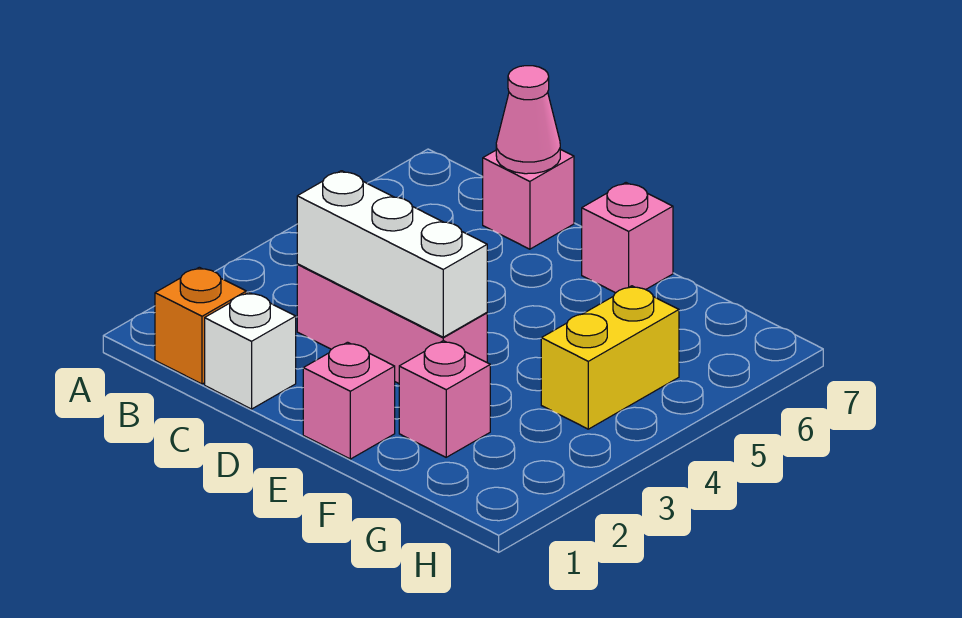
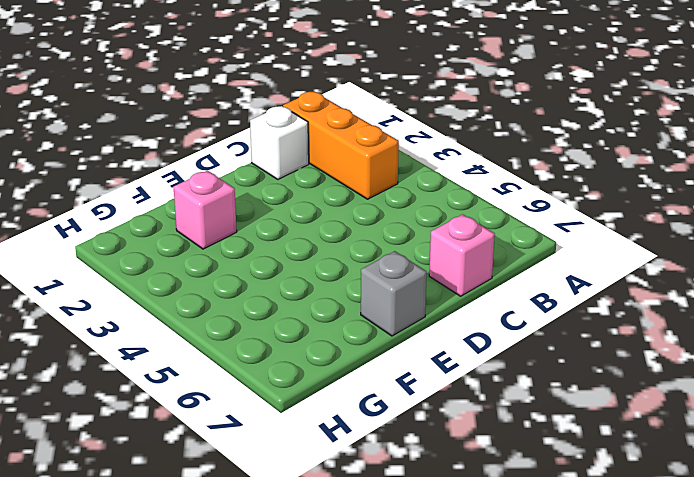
orange 1x3 brick [283,91,399,199] -> orange 1x1 brick [155,267,246,384]
grey 1x1 brick [361,251,427,336] -> pink 1x1 brick [582,183,673,293]
none -> pink 1x3 brick [297,264,487,383]
none -> pink 1x1 brick [303,342,395,459]

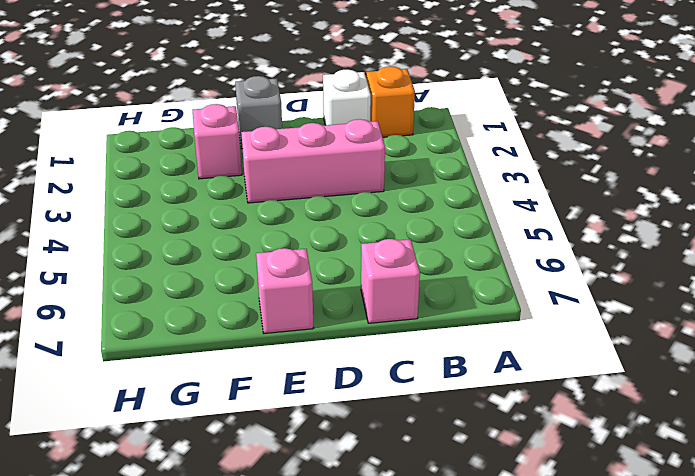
grey 1x1 brick [235,76,282,149] -> pink 1x1 brick [303,342,395,459]
none -> yellow 1x2 brick [541,286,679,429]
none -> white 1x3 brick [297,171,487,337]

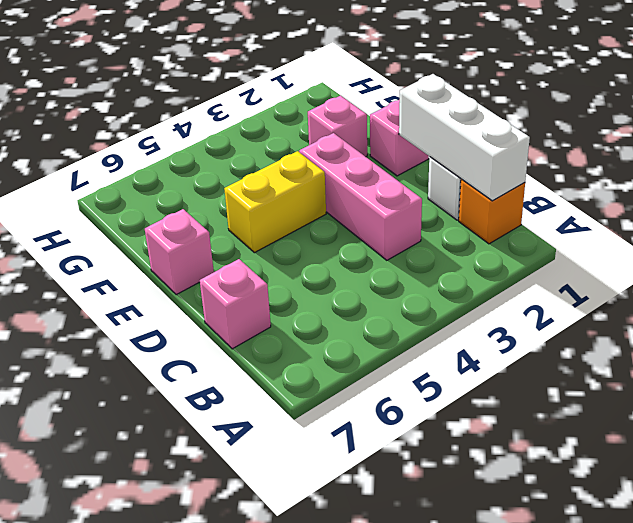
white 1x3 brick [399,74,530,201] -> white 1x3 brick moved to [297,171,487,337]
yellow 1x2 brick [224,151,326,253] -> yellow 1x2 brick moved to [541,286,679,429]
none -> pink 1x1 cone [496,66,560,174]

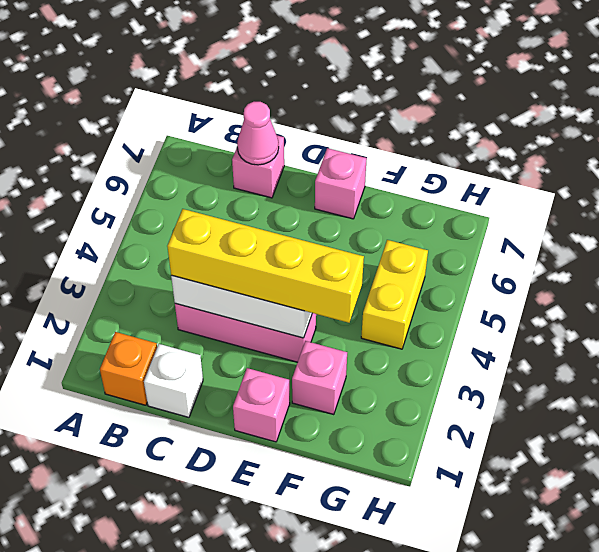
yellow 1x4 brick [167,209,364,323] -> none

